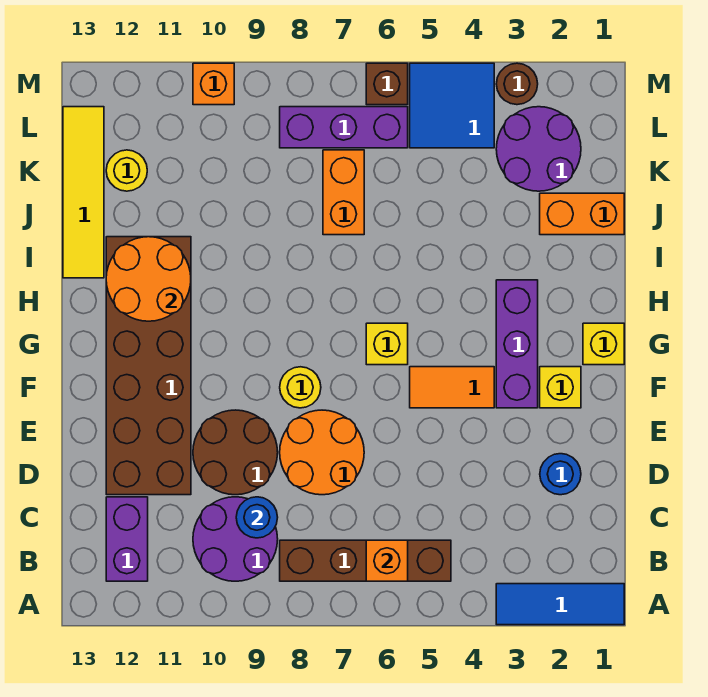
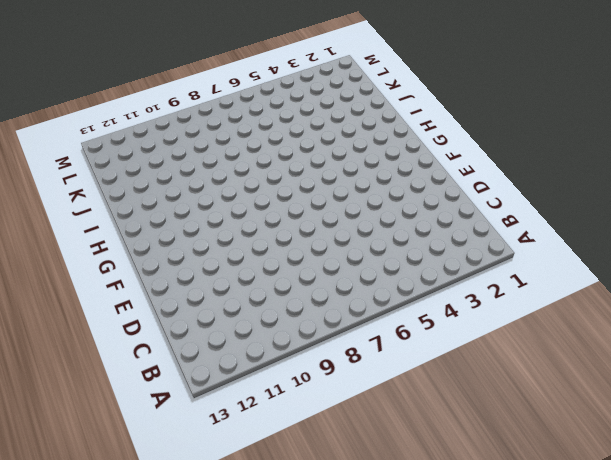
none -> blue 1x3 tile [496,584,624,625]
none -> brown 1x4 brick [280,540,451,581]
none -> purple 2x2 round brick [193,497,278,581]

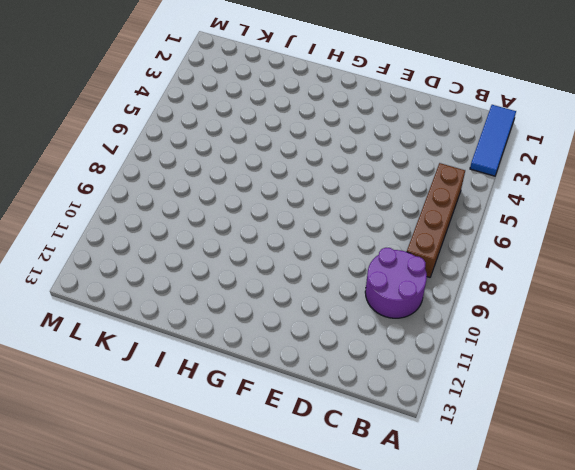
none -> purple 1x2 brick [106,497,148,581]
none -> blue 1x1 round brick [540,454,581,495]
none -> orange 2x2 round brick [280,410,364,495]

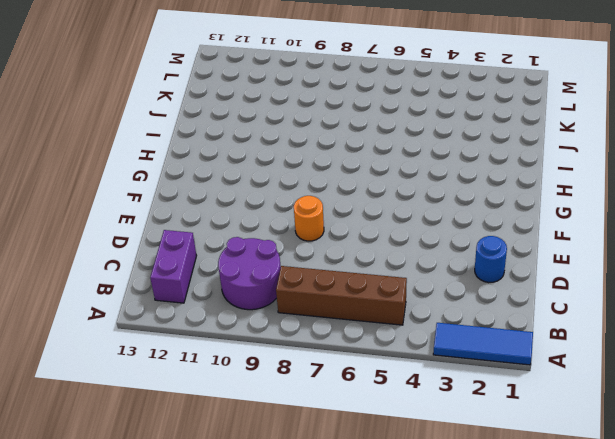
orange 1x1 round brick [294,196,324,241] -> orange 2x2 round brick [280,410,364,495]
none -> brown 2x2 round brick [193,410,278,495]
none -> brown 2x6 brick [106,237,191,495]
none -> yellow 1x1 brick [540,367,581,408]

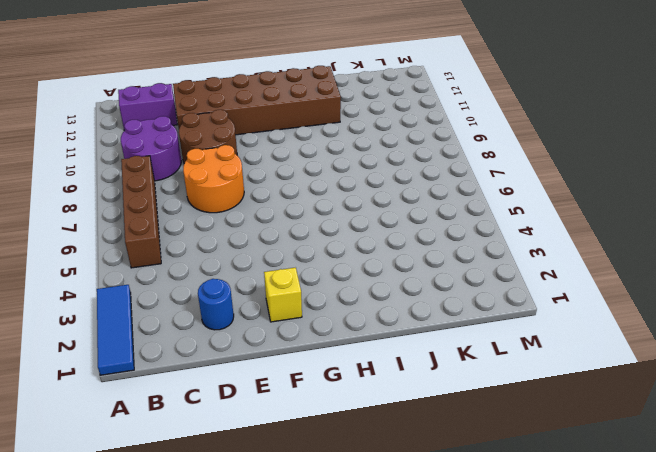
none -> purple 1x3 brick [496,280,538,408]
none -> orange 1x2 tile [410,367,494,408]
none -> yellow 1x1 round brick [280,367,321,408]

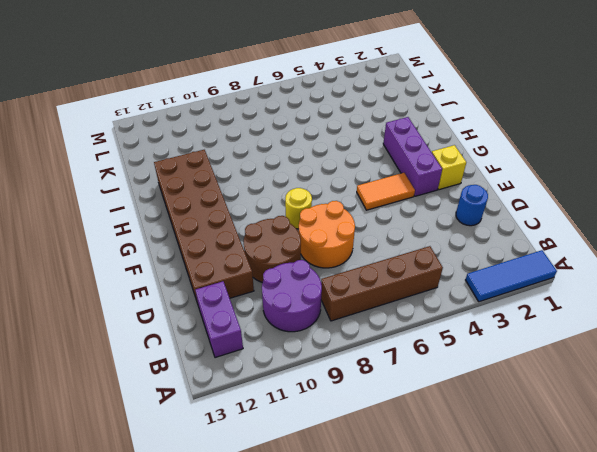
none -> yellow 1x1 brick [583,323,624,365]
none -> yellow 1x1 brick [366,323,408,365]
none -> yellow 1x4 tile [63,107,104,278]

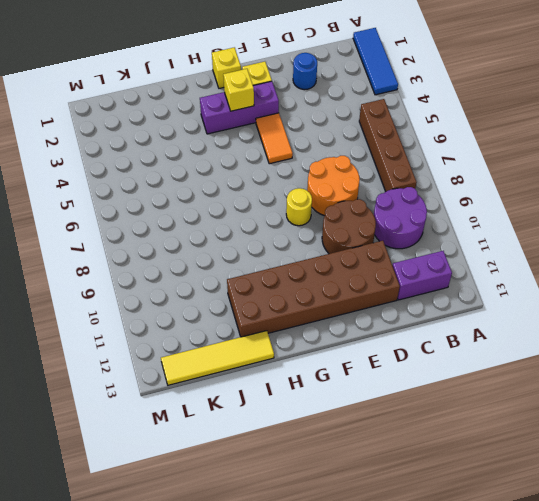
yellow 1x1 brick [223,69,254,111] -> yellow 1x1 brick moved to [366,323,408,365]
none -> orange 1x2 brick [540,193,624,235]
none -> orange 1x2 brick [323,150,364,235]
none -> purple 2x2 round brick [496,107,581,191]

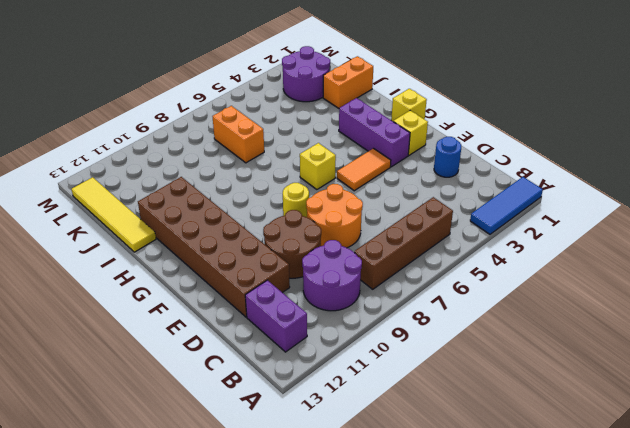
none -> yellow 1x1 round brick [106,150,147,191]
none -> blue 2x2 tile [410,63,494,148]
none -> purple 1x3 brick [280,107,408,148]

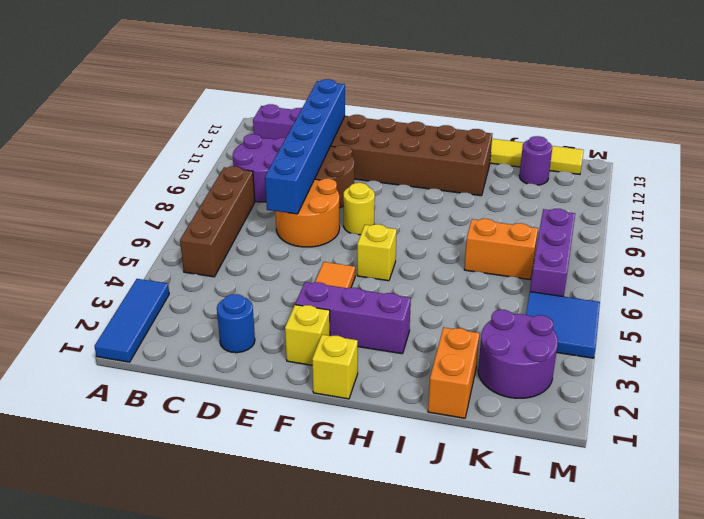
blue 1x6 brick [265,79,345,214] -> none
purple 1x1 round brick [519,136,552,185] -> yellow 1x1 round brick [106,150,147,191]
none -> brown 1x1 round brick [496,63,538,105]
none -> brown 1x1 brick [366,63,408,105]
none -> orange 1x1 brick [193,63,234,105]

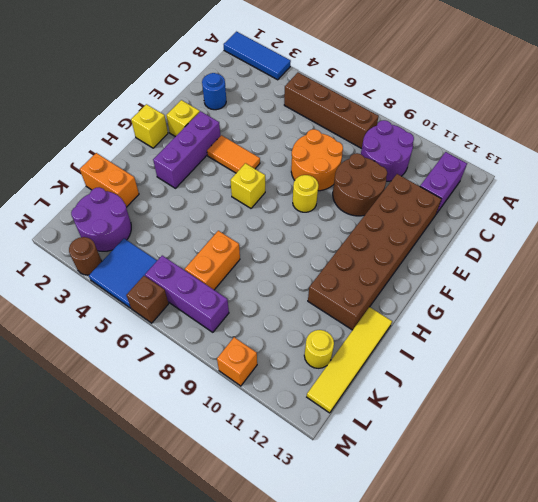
none -> orange 1x1 brick [366,540,408,581]
none -> blue 1x1 round brick [236,497,278,538]
none -> orange 2x2 round brick [106,237,191,321]

